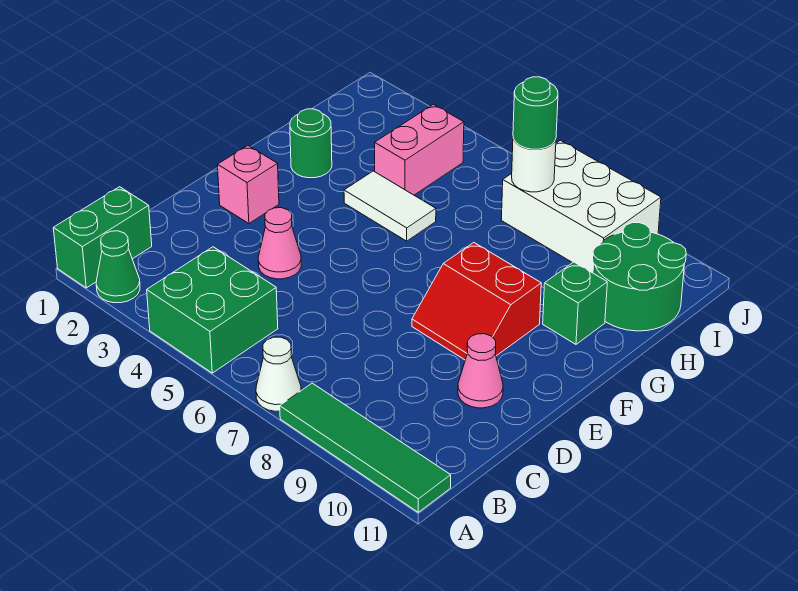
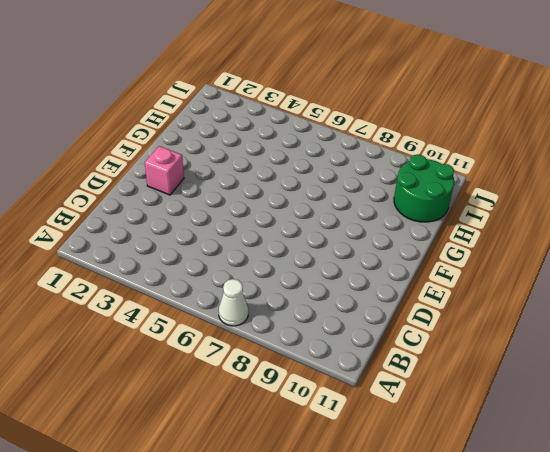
none -> green 1x2 brick [53,187,152,288]
none -> green 1x1 cone [96,231,140,303]
none -> green 2x2 brick [147,247,278,373]

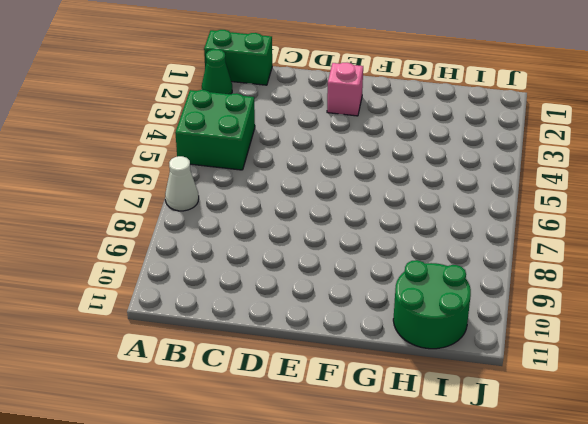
none -> green 1x4 tile [280,383,451,512]
none -> pink 1x1 cone [258,208,301,279]
none -> pink 1x1 cone [458,334,503,408]

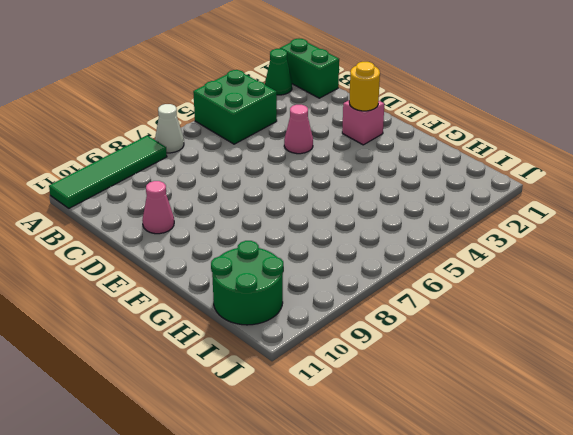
yellow 1x1 round brick [349,62,380,111] -> none
none -> red 2x2 slope [412,243,541,360]
none -> green 1x1 round brick [290,109,332,178]
none -> white 1x2 tile [344,171,436,241]

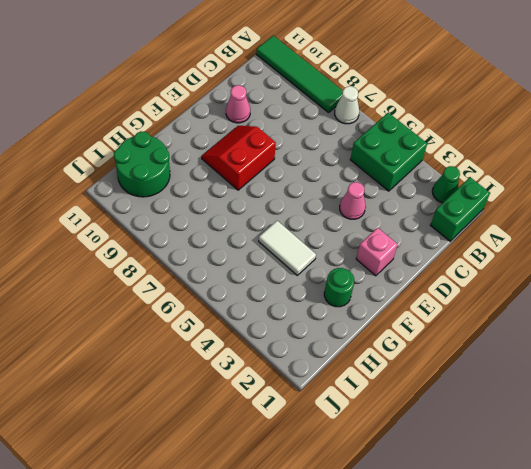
red 2x2 slope [202,126,276,190] -> red 2x2 slope turned to [412,243,541,360]
none -> green 1x1 brick [543,262,607,344]
none -> pink 1x2 brick [375,105,464,195]
none -> white 2x3 brick [501,140,661,273]

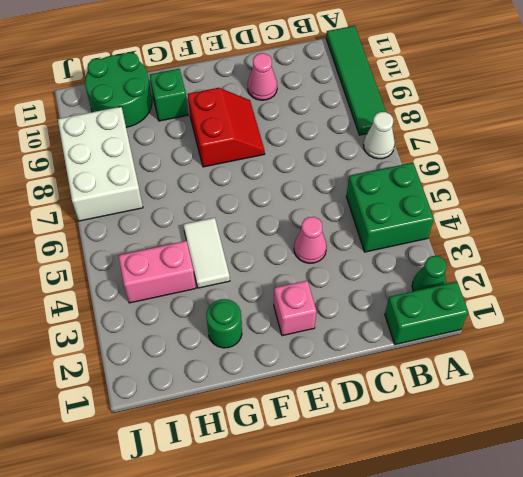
none -> white 1x1 round brick [512,139,556,192]
none -> green 1x1 round brick [513,77,558,149]

